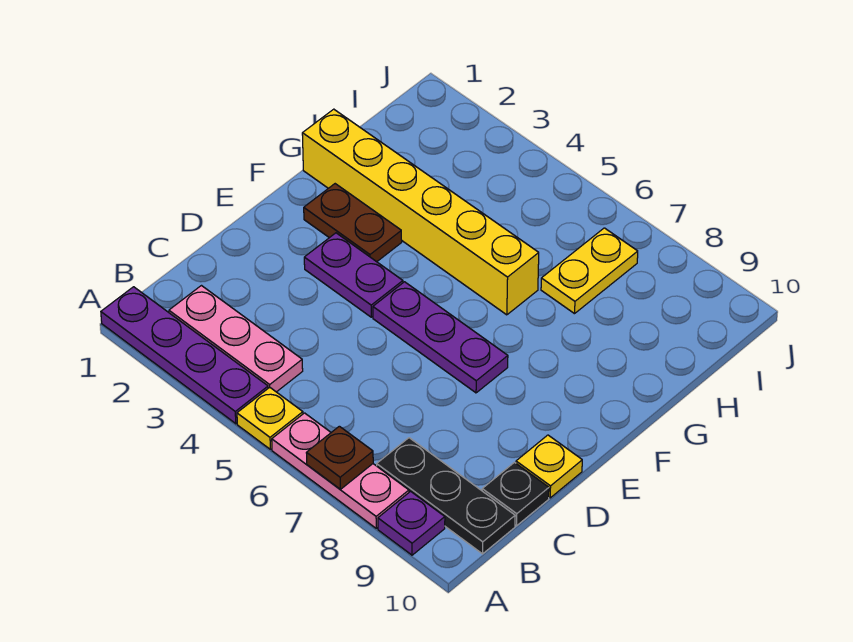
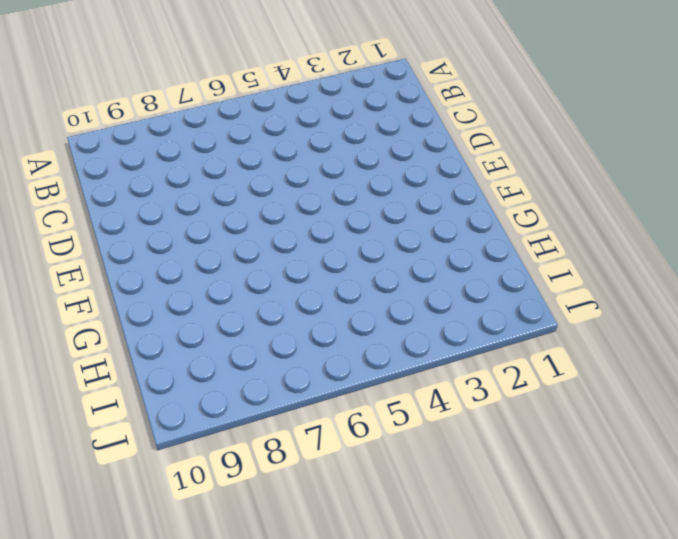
none -> purple 1x4 plate [101,287,268,424]
none -> yellow 1x1 plate [237,387,303,449]
none -> pink 1x3 plate [272,413,409,528]

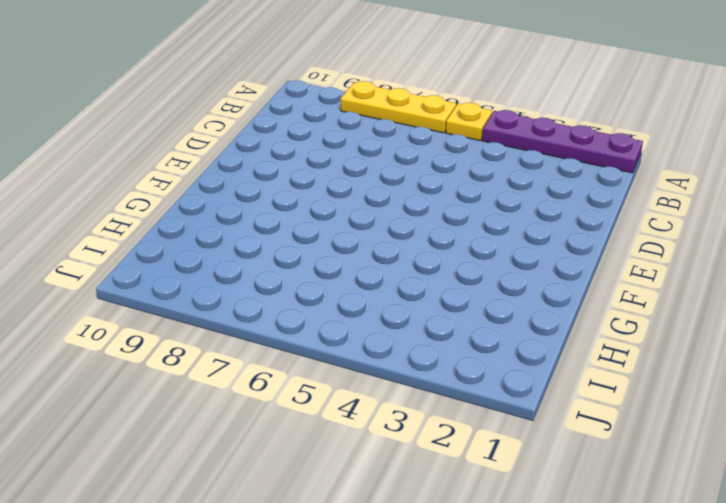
yellow 1x3 plate [341,81,456,133] -> pink 1x3 plate [272,413,409,528]
none -> purple 1x1 plate [378,491,445,555]
none -> pink 1x3 plate [169,286,303,392]
none -> black 1x3 plate [377,438,515,554]

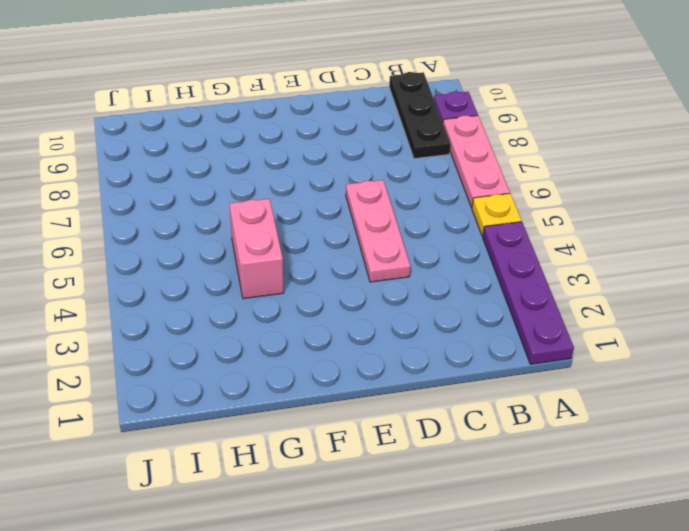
pink 1x3 plate [346,180,410,282] -> pink 1x3 plate moved to [169,286,303,392]
pink 1x2 brick [230,199,284,299] -> yellow 1x6 brick [302,109,539,315]
none -> black 1x1 plate [482,463,549,526]
none -> yellow 1x1 plate [516,435,582,498]
none -> purple 1x2 plate [304,233,403,317]

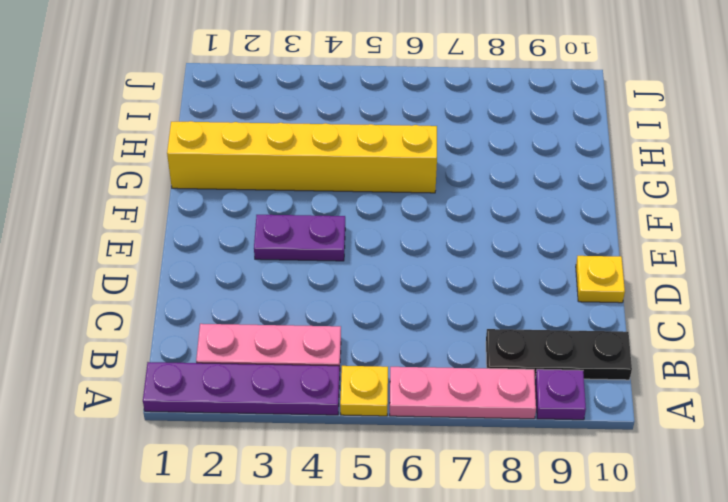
none -> black 1x1 plate [482,463,549,526]
none -> purple 1x3 plate [373,282,508,393]
none -> brown 1x2 plate [304,184,402,262]

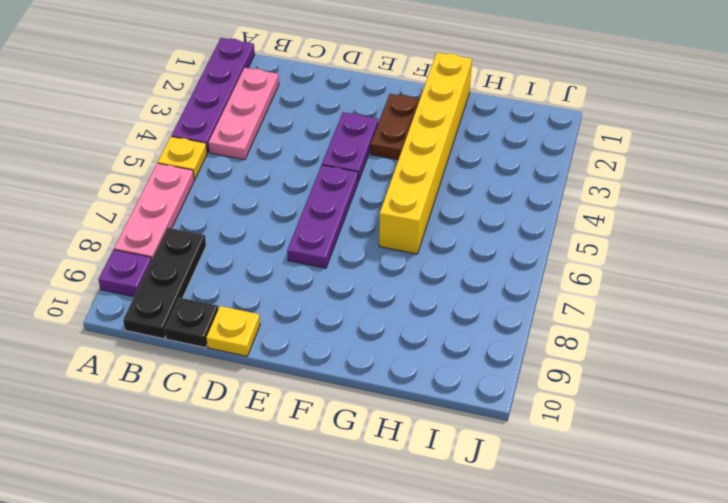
none -> yellow 1x2 plate [541,228,638,314]
none -> brown 1x1 plate [307,426,373,489]

